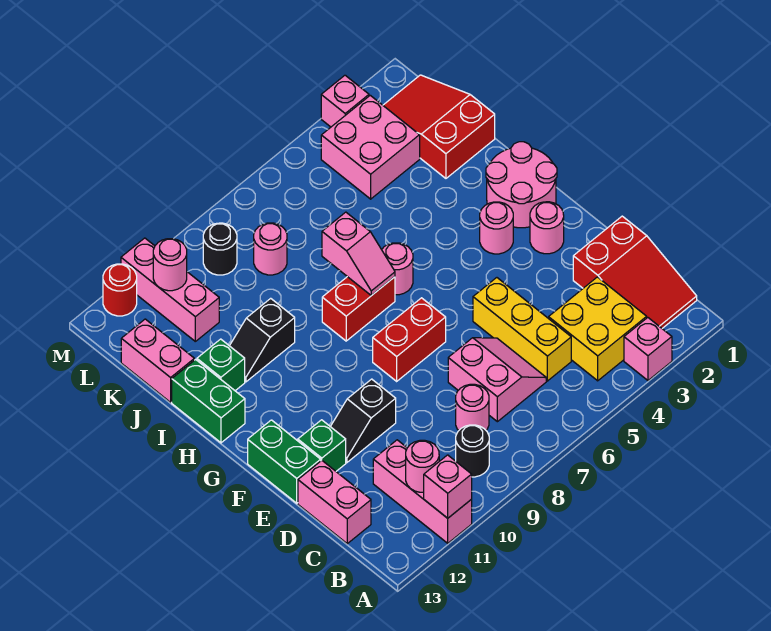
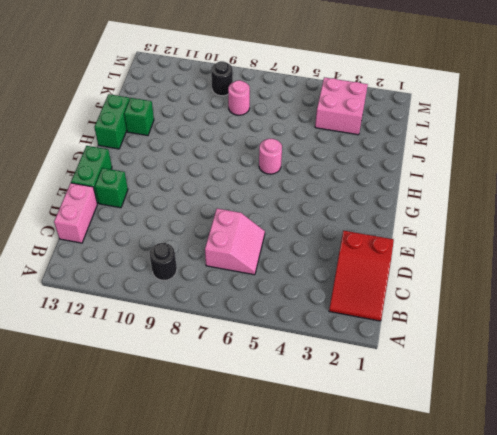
none -> pink 1x1 brick [624,318,672,380]
none -> pink 1x3 brick [373,440,472,543]
none -> yellow 2x2 brick [549,277,647,381]
none -> yellow 1x3 brick [473,278,571,381]

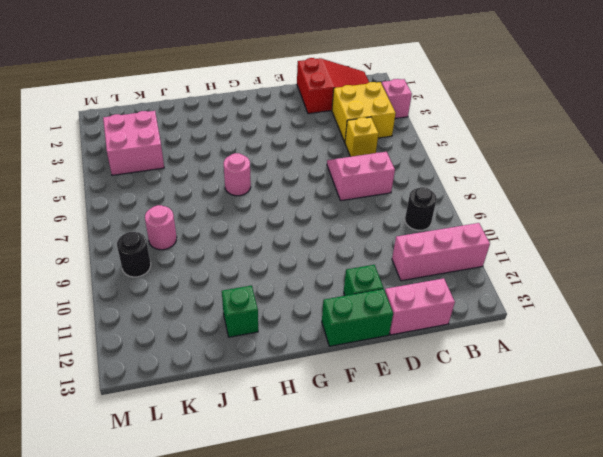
yellow 1x1 brick [345,117,378,157] -> yellow 1x3 brick [473,278,571,381]
none -> pink 1x1 round brick [456,384,489,431]
none -> black 1x2 slope [330,379,396,463]
none -> pink 1x1 round brick [530,202,564,254]
none -> red 1x2 brick [373,298,446,381]

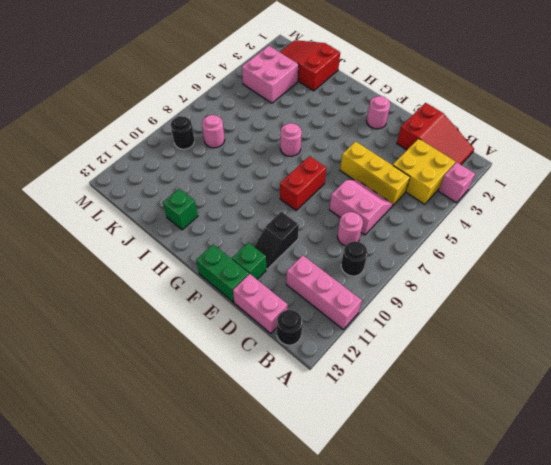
black 1x1 round brick [277,310,303,345] -> none
none -> pink 2x2 round brick [486,142,557,228]
none -> pink 1x1 round brick [480,202,513,254]
none -> red 1x2 brick [322,277,395,341]
none -> green 1x2 brick [172,359,245,443]

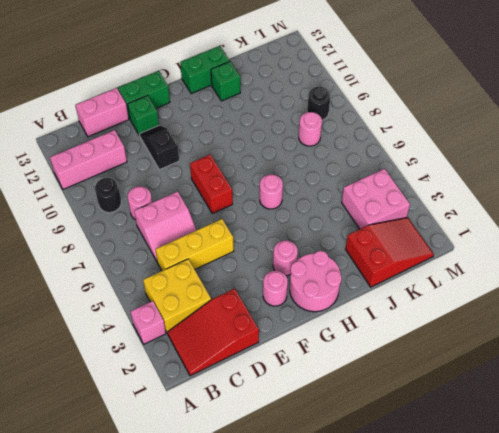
none -> red 1x2 brick [322,277,395,341]
none -> black 1x2 slope [230,298,295,382]
none -> pink 1x2 brick [121,319,194,402]
none -> pink 1x3 brick [121,238,219,341]

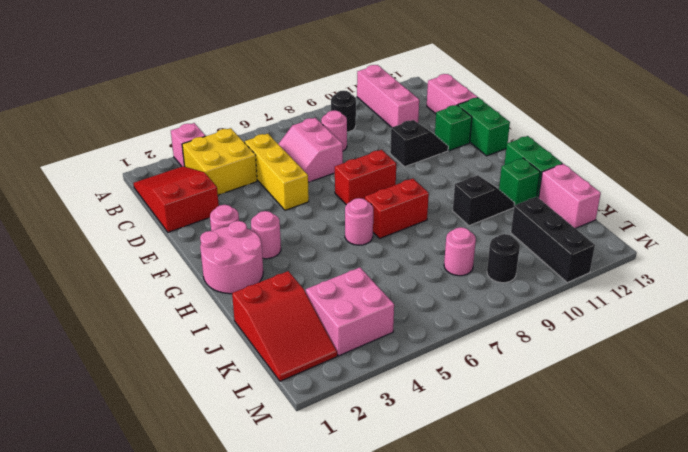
black 1x3 brick [511,197,595,283] -> pink 1x3 brick [121,238,219,341]
none -> pink 1x1 brick [321,75,369,127]
none -> red 1x1 round brick [103,264,137,316]
none -> pink 1x1 brick [424,455,472,518]
none -> pink 1x1 round brick [406,440,439,492]

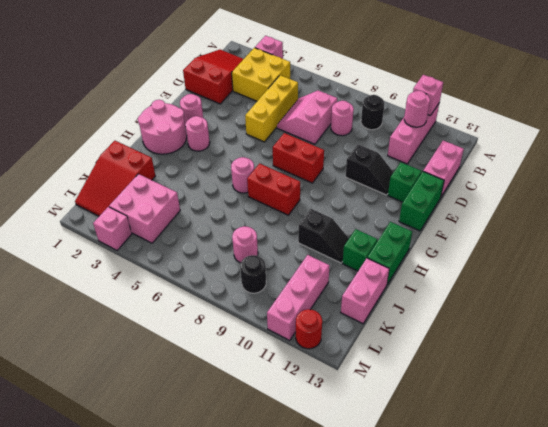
none -> pink 1x2 slope [322,212,395,296]
none -> pink 1x1 round brick [153,239,187,291]

